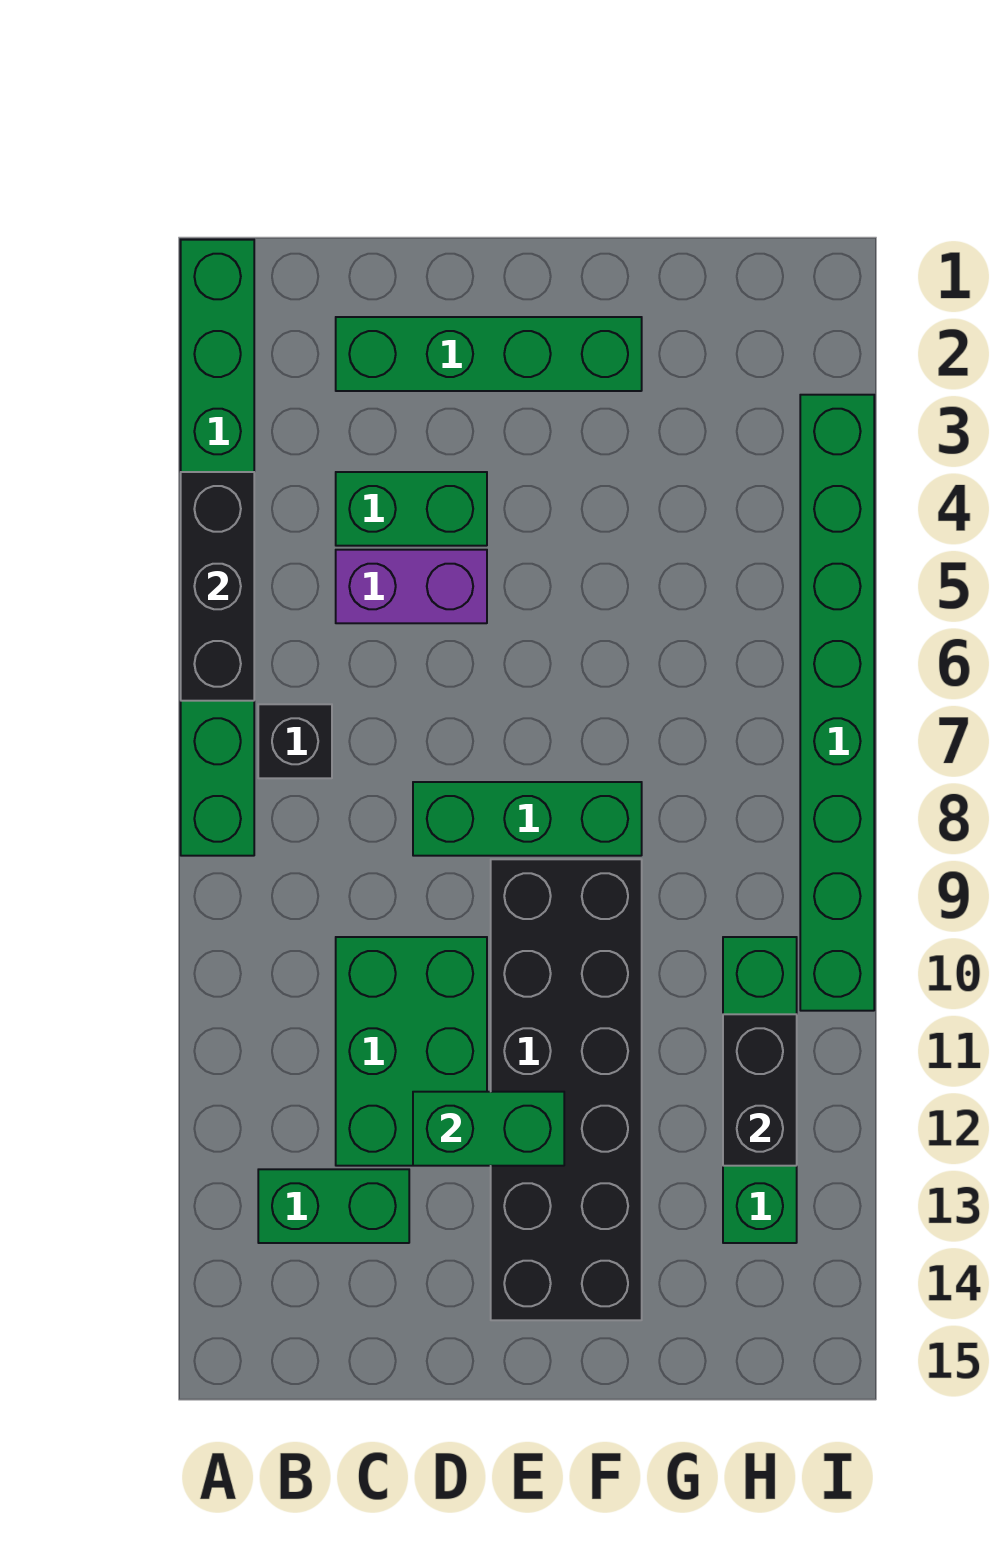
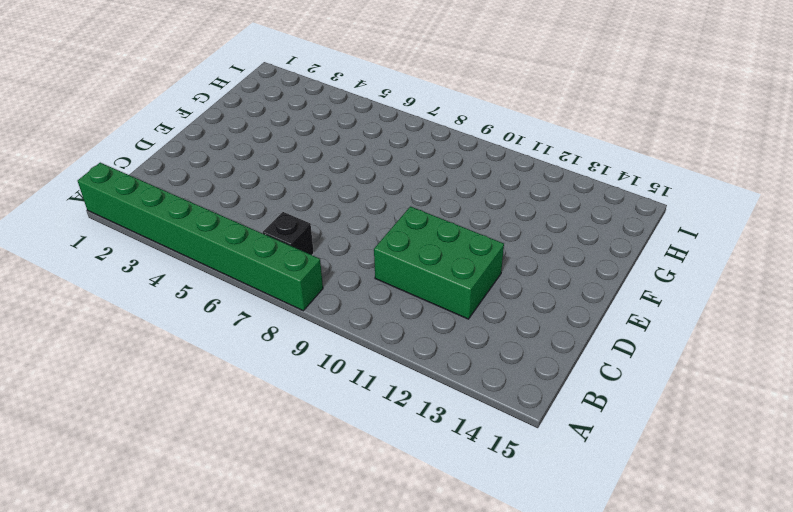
none -> green 1x2 brick [258,1169,409,1243]
none -> green 1x4 brick [336,317,642,391]
none -> green 1x2 brick [336,472,487,546]

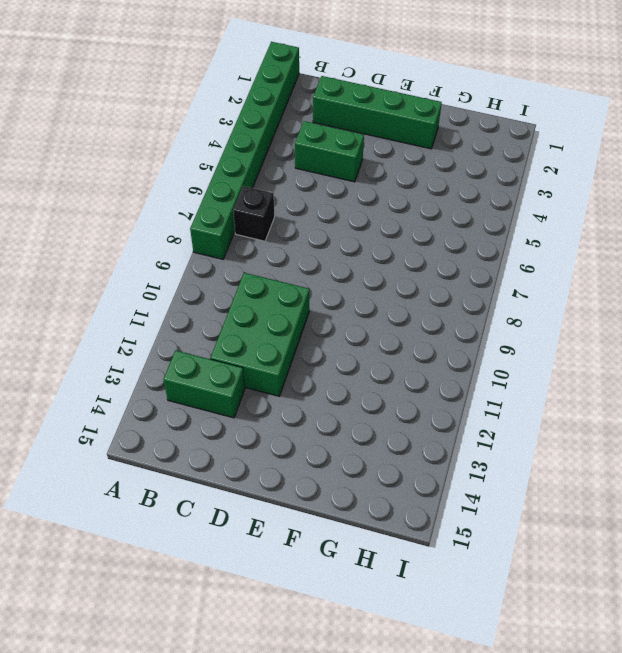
none -> purple 1x2 brick [336,550,487,623]
none -> green 1x3 brick [413,782,642,856]
none -> black 2x6 brick [491,859,642,1320]

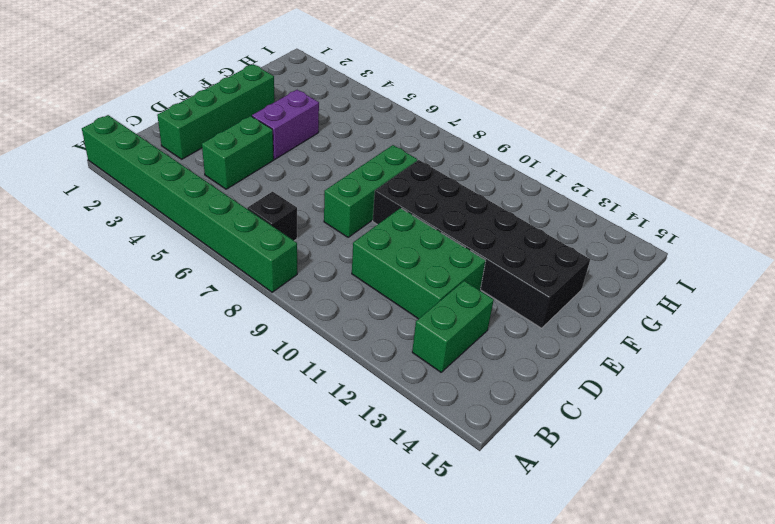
purple 1x2 brick [252,90,319,159] -> purple 1x2 brick moved to [336,550,487,623]
none -> green 1x4 brick [723,937,797,1243]
none -> green 1x8 brick [800,395,874,1011]
none -> black 1x3 brick [181,472,254,701]

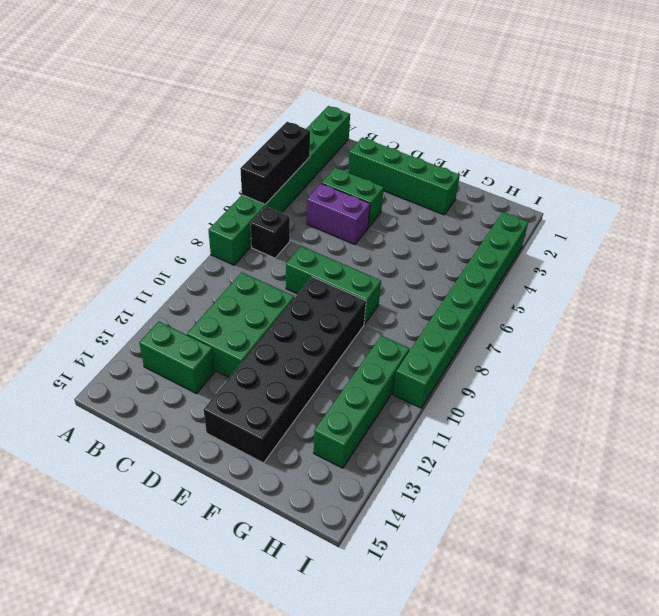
none -> green 1x2 brick [413,1092,564,1166]
none -> black 1x2 brick [723,1014,797,1166]

